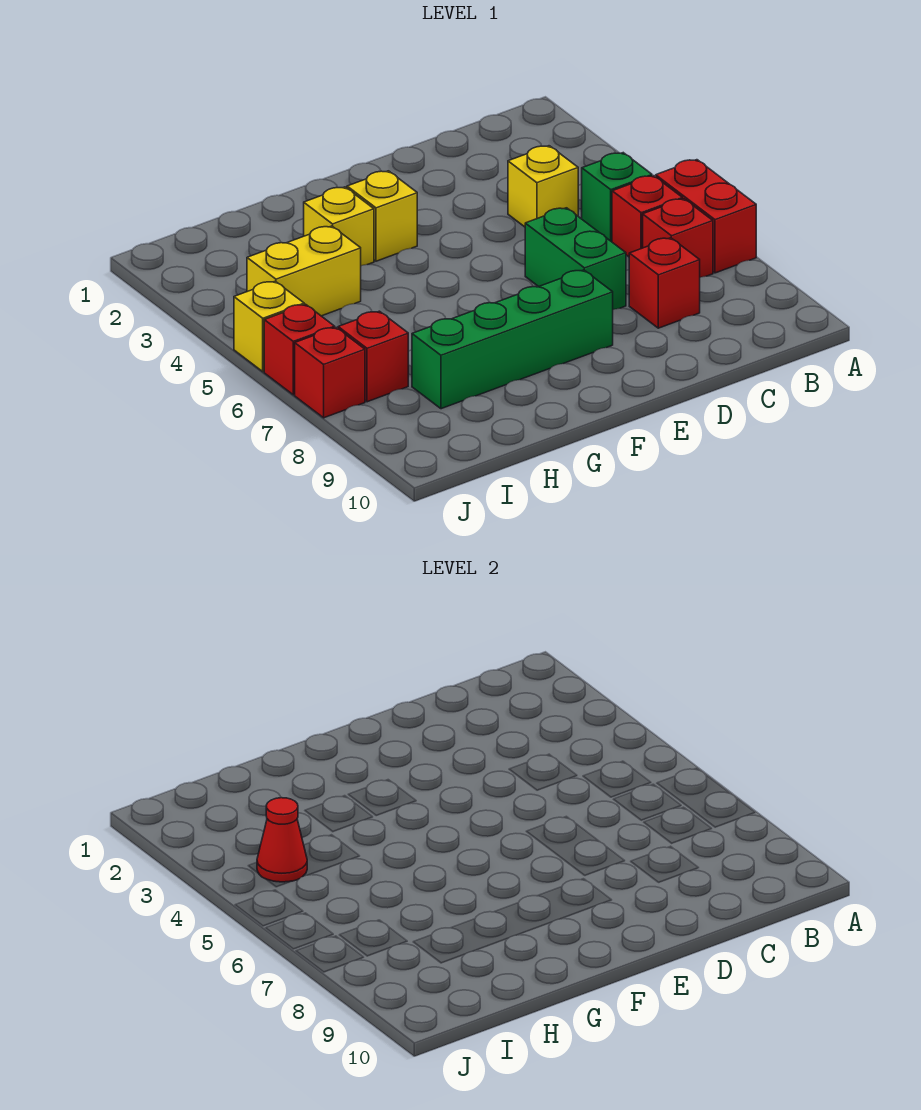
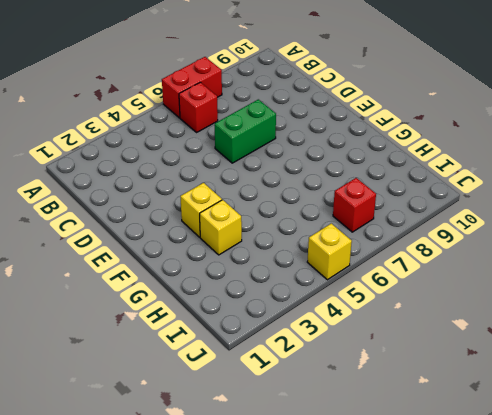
none -> green 1x1 brick [582,153,652,242]
none -> red 1x1 brick [643,199,713,277]
none -> yellow 1x1 brick [508,146,578,227]

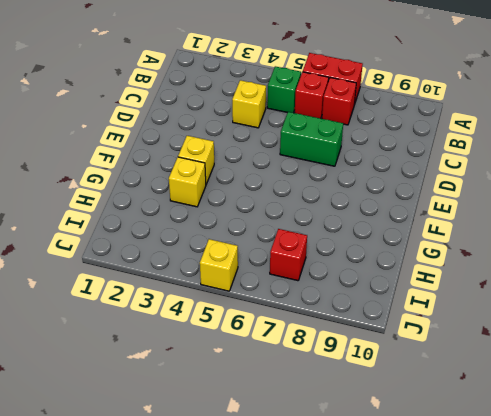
none -> red 1x1 brick [629,238,700,328]
none -> green 1x4 brick [412,270,613,409]
none -> yellow 1x2 brick [247,226,361,316]

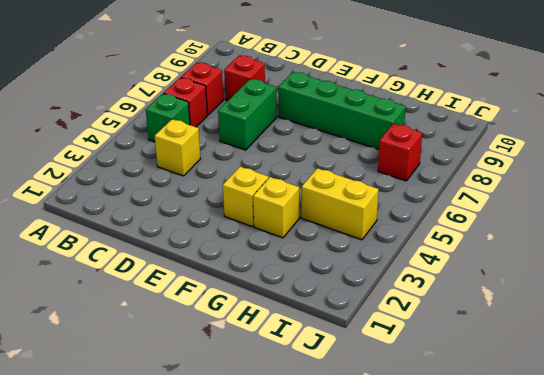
none -> red 1x2 brick [656,160,756,273]
none -> yellow 1x1 brick [234,281,304,372]
none -> red 1x1 brick [264,304,335,395]

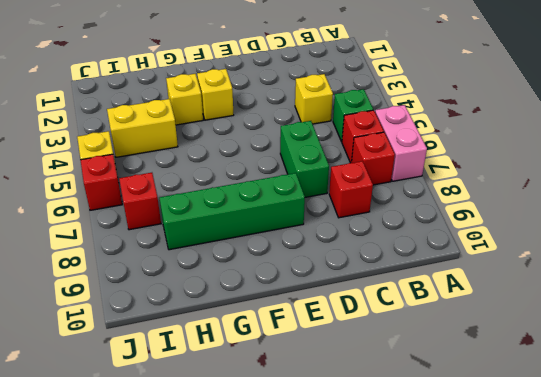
pink 1x2 brick [375,105,427,181] -> red 1x2 brick [656,160,756,273]
none -> red 1x1 brick [295,328,365,418]
none -> red 1x1 cone [257,798,307,882]

